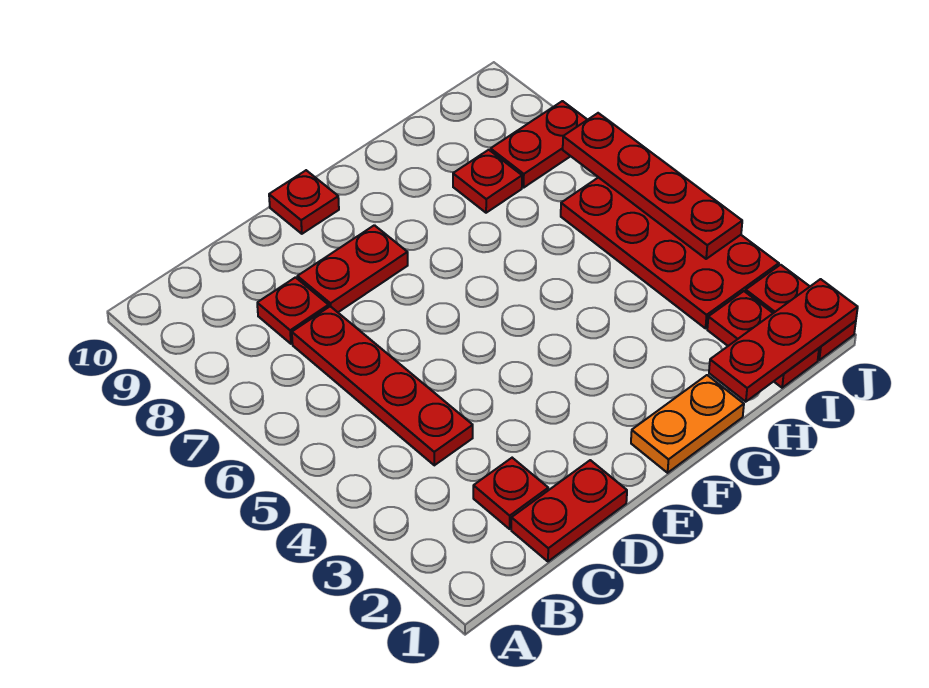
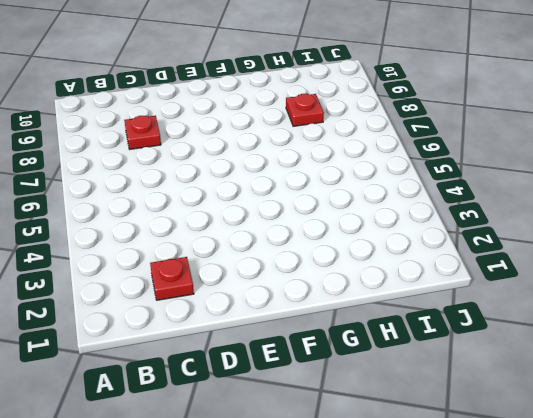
none -> red 1x2 plate [511,460,627,561]
none -> red 1x4 plate [292,306,473,465]
none -> red 1x2 plate [297,225,408,312]

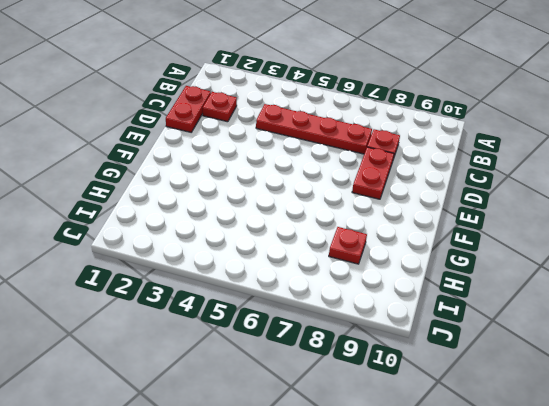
none -> red 1x1 plate [269,170,339,234]
none -> orange 1x2 plate [631,375,744,473]
none -> red 1x2 plate [707,291,819,388]

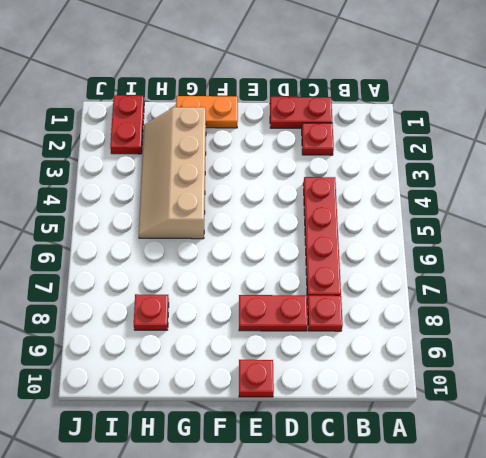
tan 2x4 slope [139,107,206,239] -> none
none -> red 2x4 plate [561,177,779,328]
none -> red 1x2 plate [491,101,587,188]
none -> red 1x2 plate [746,265,856,360]

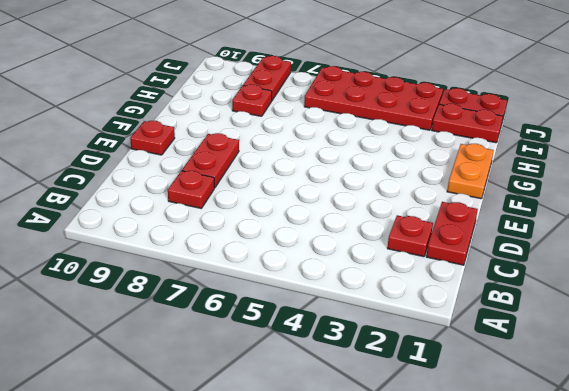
none -> red 1x4 plate [292,306,473,465]
none -> red 1x3 plate [709,279,858,402]
none -> red 1x4 plate [563,113,742,259]

